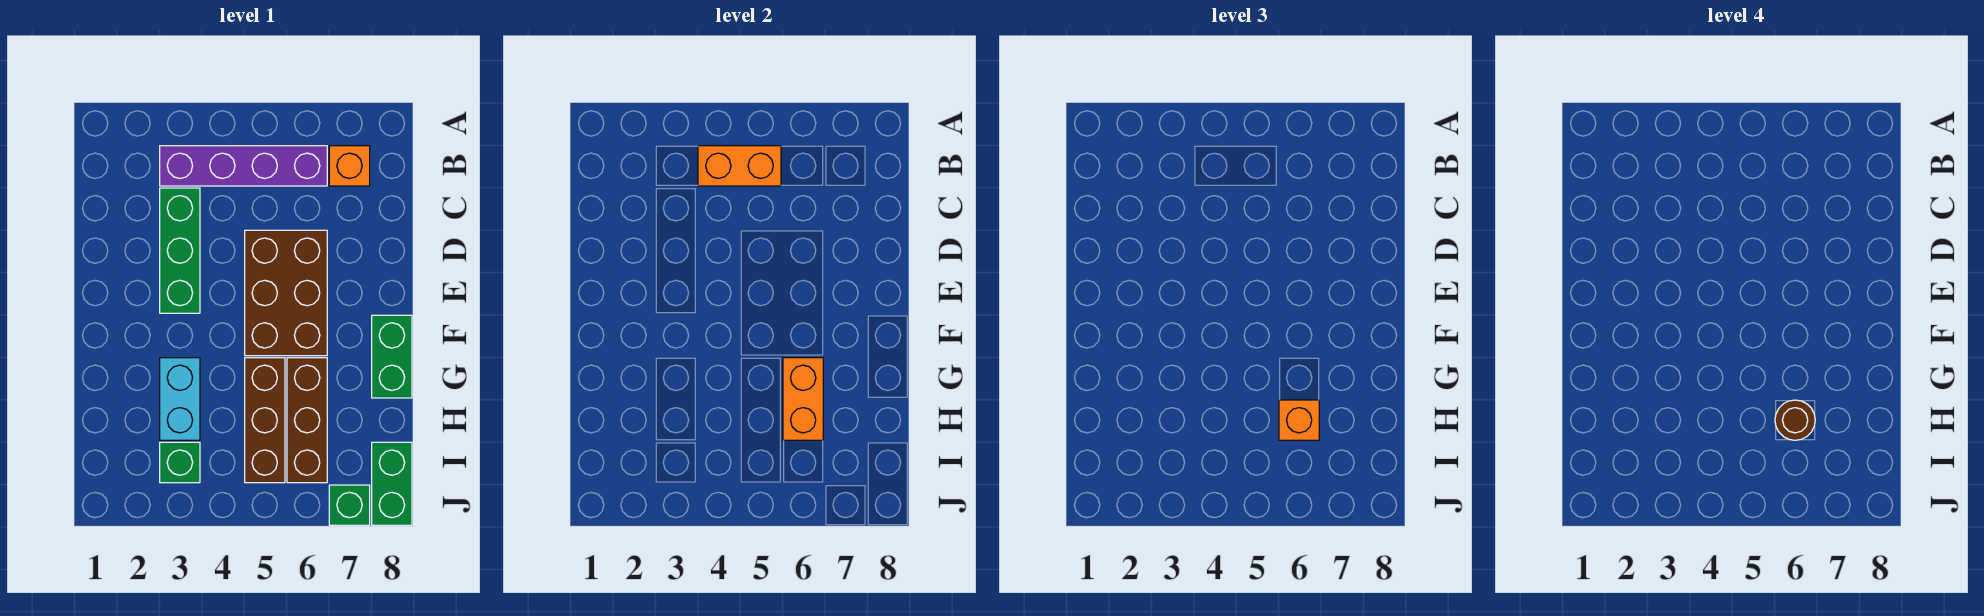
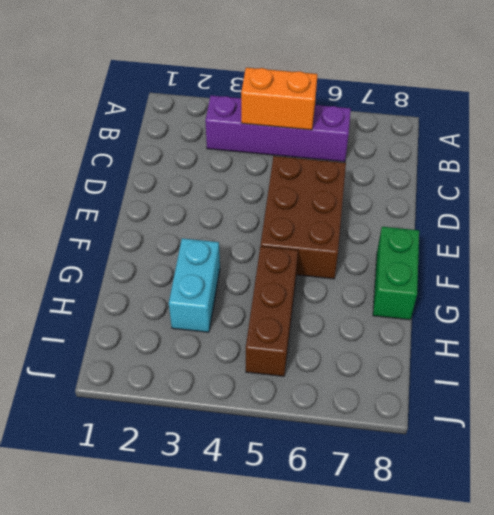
none -> orange 1x1 brick [329,146,370,186]
none -> green 1x3 brick [160,188,200,313]
none -> brown 1x3 brick [287,358,327,483]

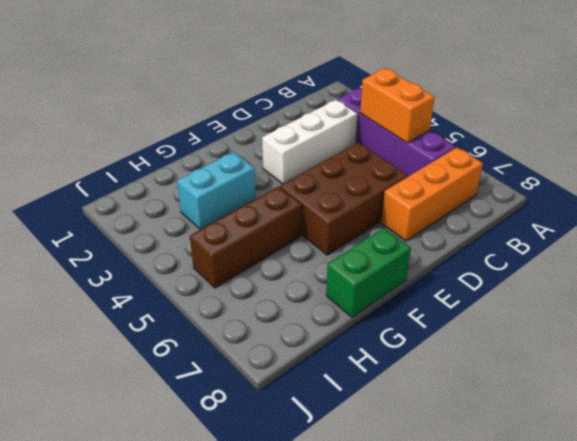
orange 1x3 brick [381,147,483,241] -> orange 1x1 brick [329,146,370,186]
white 1x3 brick [262,100,358,184] -> green 1x3 brick [160,188,200,313]
none -> brown 1x3 brick [287,358,327,483]
none -> green 1x1 brick [160,442,200,483]
none -> green 1x2 brick [372,442,412,525]

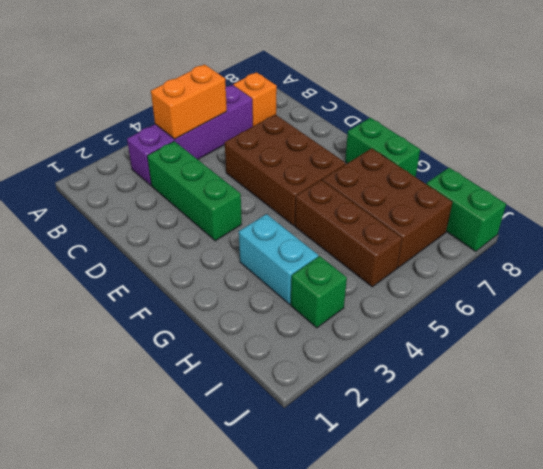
brown 2x3 brick [322,148,452,268] -> brown 1x3 brick [287,358,327,483]
none -> green 1x1 brick [329,485,370,525]
none -> orange 1x2 brick [783,358,823,440]
none -> orange 1x1 brick [1279,400,1319,440]

